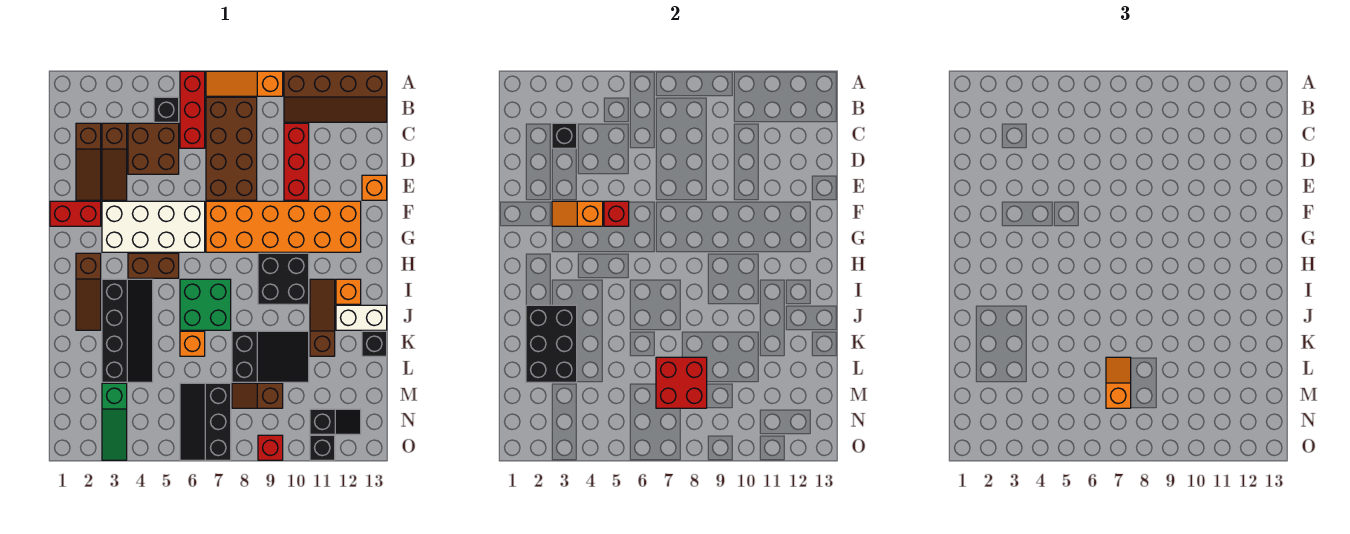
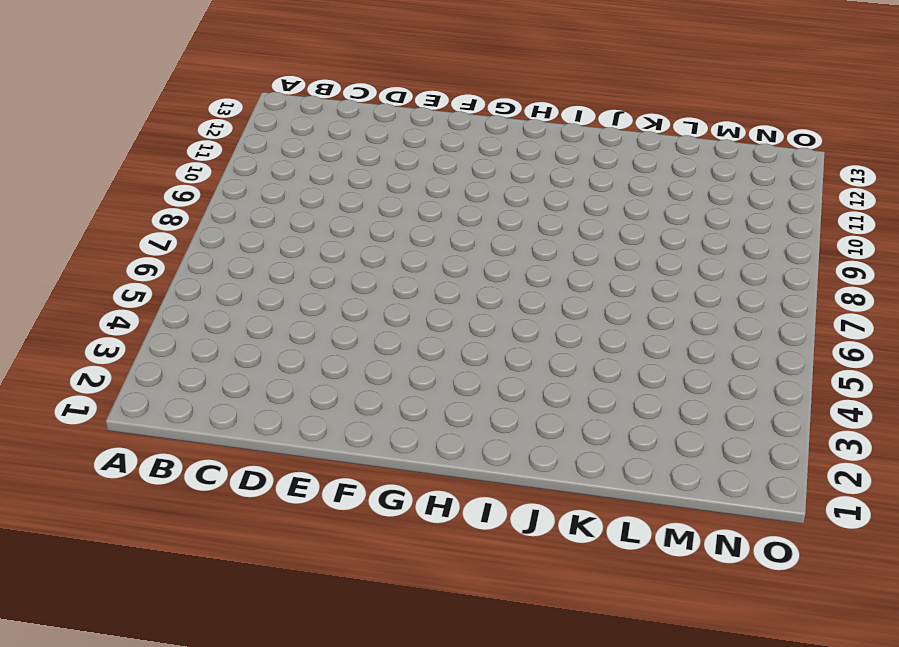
none -> red 1x3 brick [180,71,205,148]
none -> orange 1x3 slope [206,71,283,96]
none -> brown 2x4 slope [284,71,387,122]
none -> black 1x1 brick [154,97,179,122]

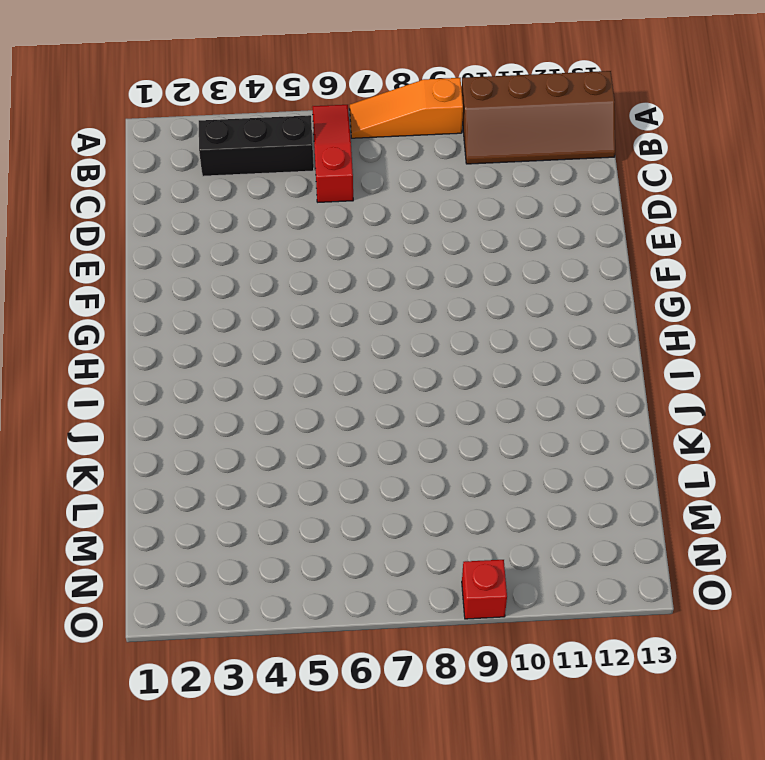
red 1x3 slope [312,105,353,202] -> red 1x3 brick [180,71,205,148]
black 1x3 brick [199,115,314,176] -> black 1x1 brick [154,97,179,122]
none -> brown 2x4 brick [206,97,257,200]
none -> brown 1x3 slope [76,123,101,200]
none -> brown 1x3 slope [102,123,127,200]
none -> brown 2x2 brick [128,123,179,174]

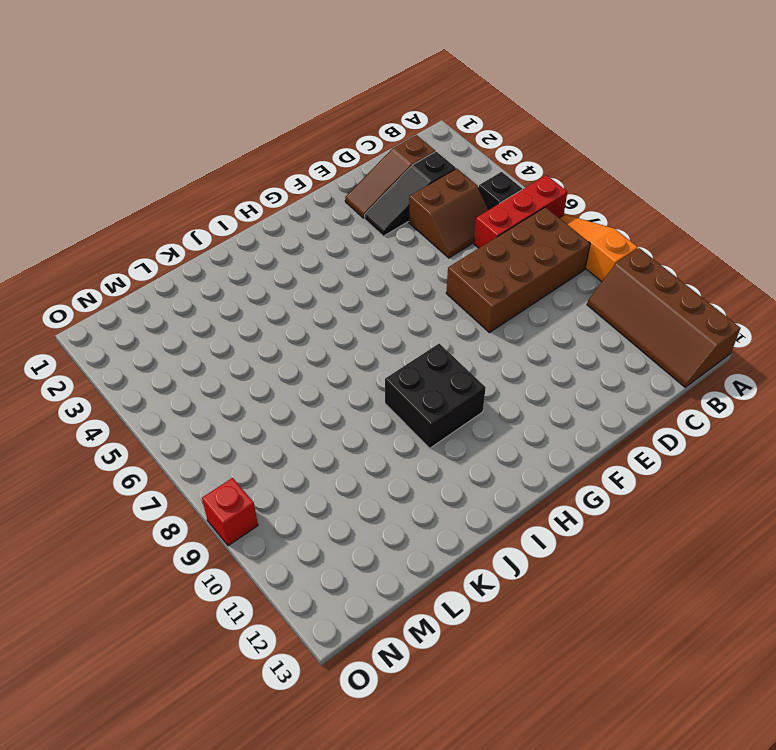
black 1x3 slope [365,152,456,236] -> brown 1x3 slope [102,123,127,200]
brown 2x2 slope [409,169,489,258] -> brown 2x2 brick [128,123,179,174]
none -> red 1x3 brick [284,123,309,200]
none -> orange 1x1 brick [362,175,387,200]
none -> red 1x2 brick [50,201,101,226]
none -> white 2x4 brick [102,201,205,252]

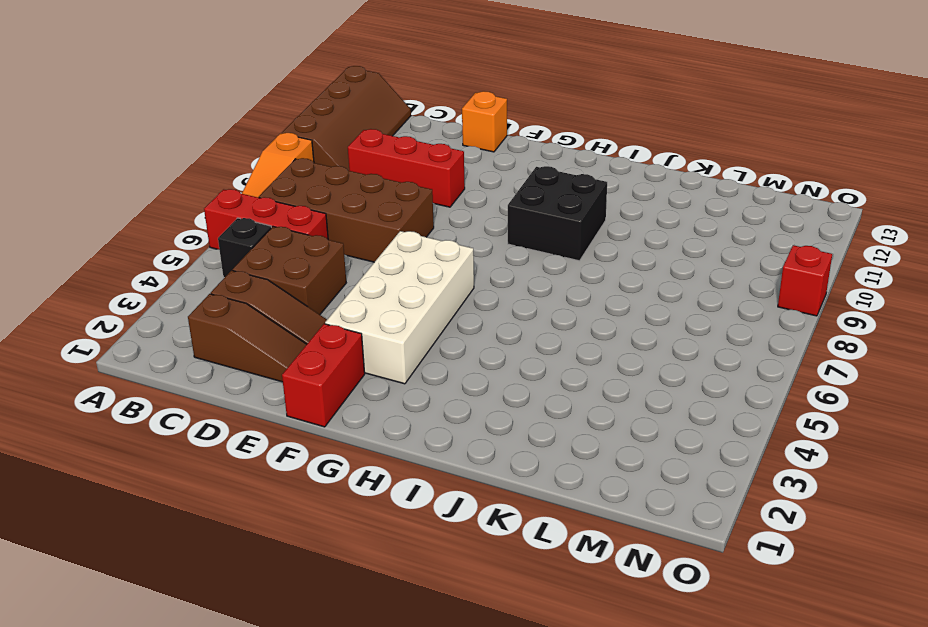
none -> orange 2x6 brick [206,201,361,252]
none -> brown 1x3 slope [76,253,101,330]
none -> brown 1x2 brick [128,253,179,278]
none -> black 2x4 slope [102,279,153,382]

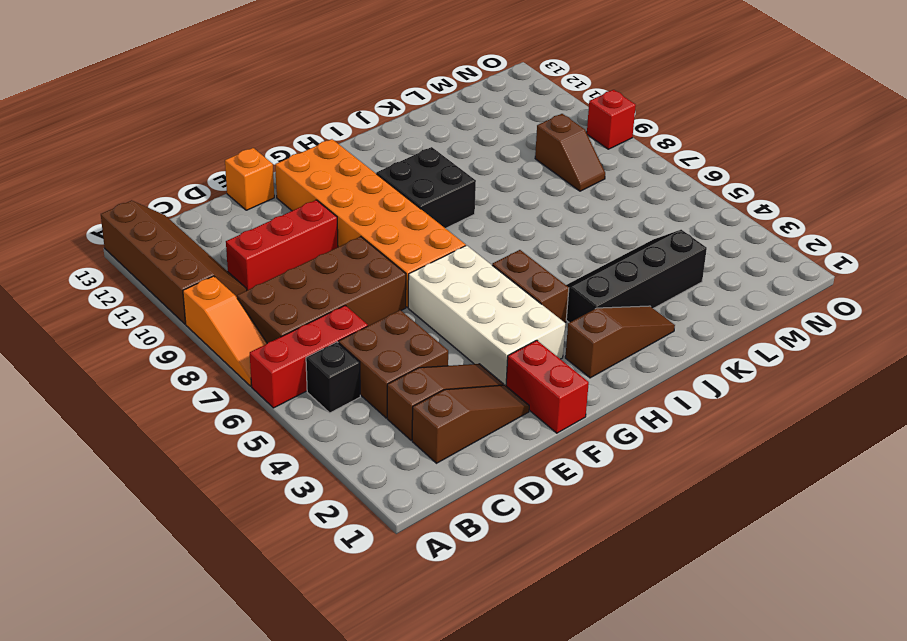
none -> green 2x2 brick [180,279,231,330]
none -> brown 1x3 slope [310,279,335,356]
none -> orange 1x1 brick [336,279,361,304]
none -> white 1x2 brick [336,305,387,330]

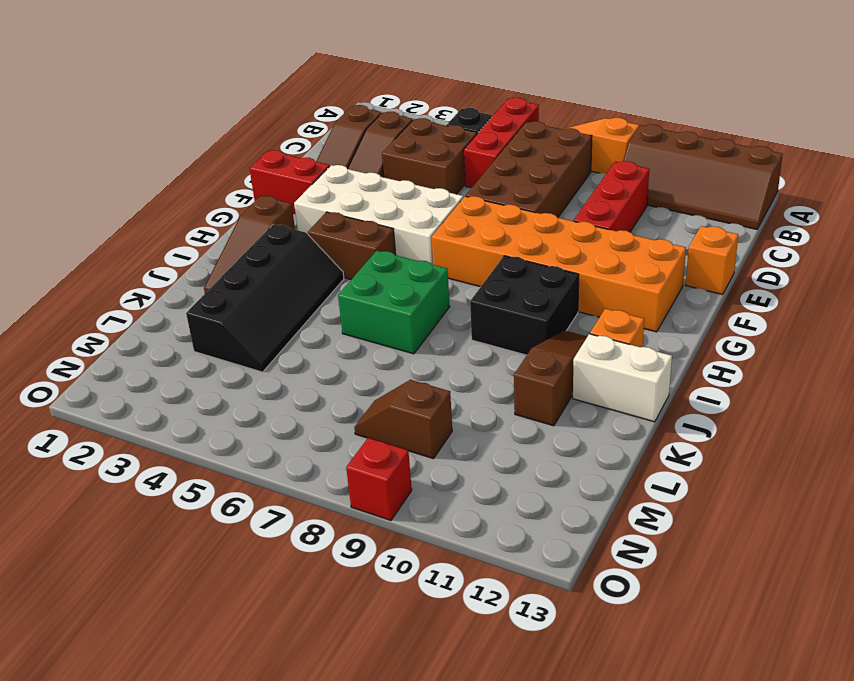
none -> orange 1x1 brick [180,331,205,356]
none -> black 2x3 slope [232,331,309,382]
none -> black 1x1 brick [362,331,387,356]
none -> green 1x3 slope [102,383,127,460]

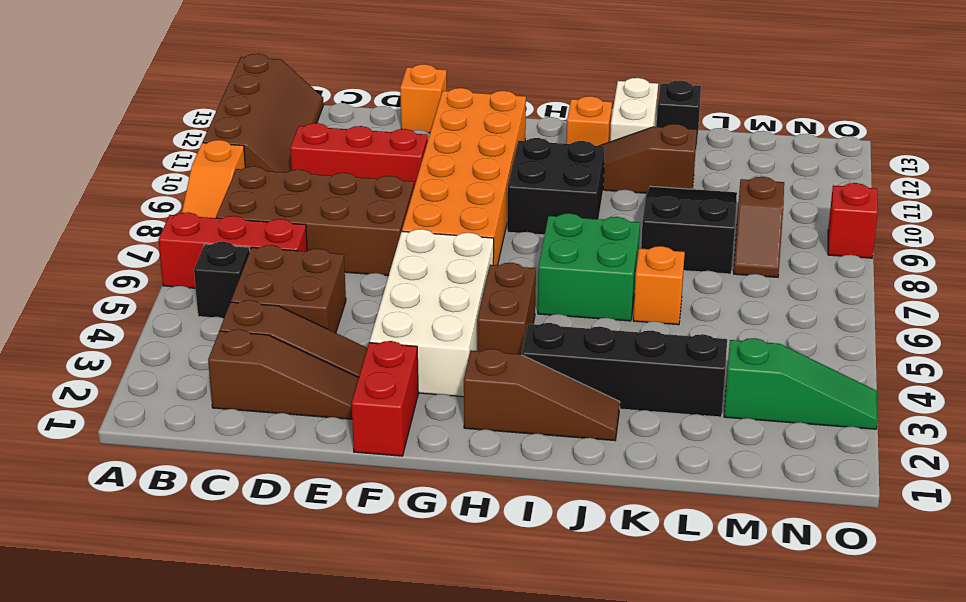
none -> black 2x3 slope [180,383,231,460]
none -> black 1x2 slope [310,409,361,434]
none -> black 1x1 brick [310,435,335,460]
none -> black 1x1 brick [552,123,577,148]

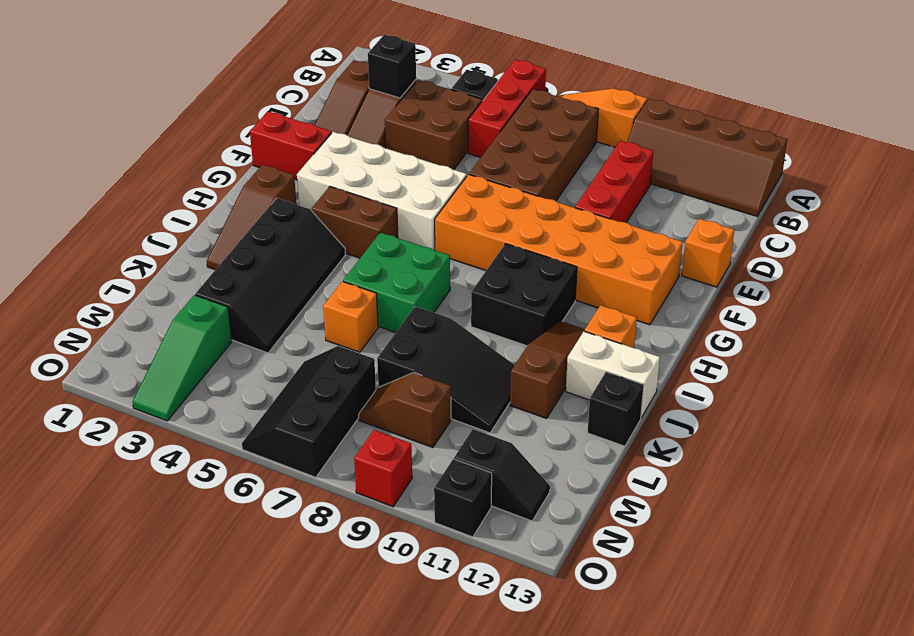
none -> orange 1x2 slope [552,201,603,226]
none -> red 1x1 brick [604,201,629,226]
none -> black 2x3 brick [526,305,577,382]
none -> red 2x2 brick [656,357,707,408]

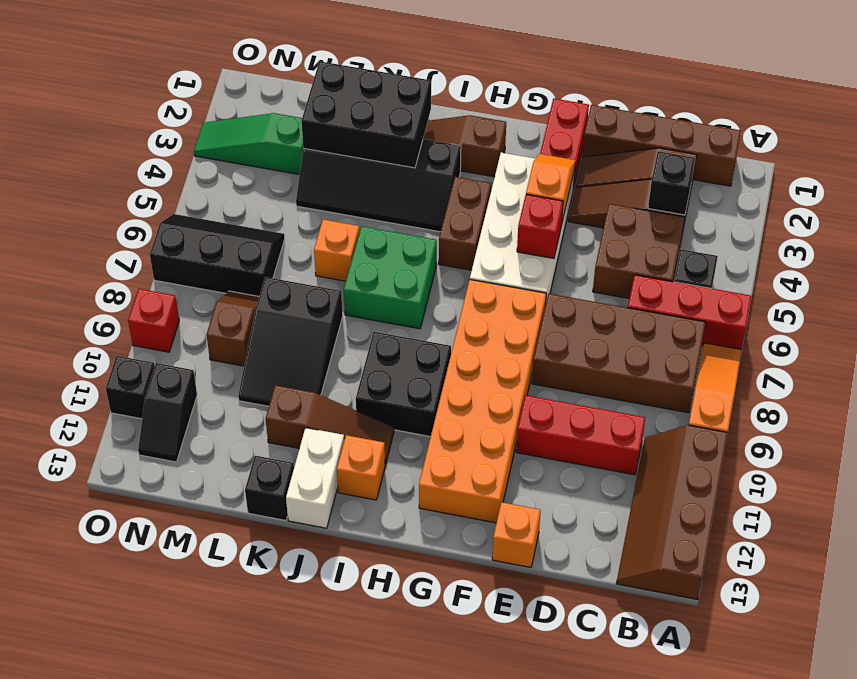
brown 1x4 brick [582,105,741,186] -> none
none -> red 2x2 brick [656,357,707,408]
none -> orange 1x2 slope [1106,357,1131,408]

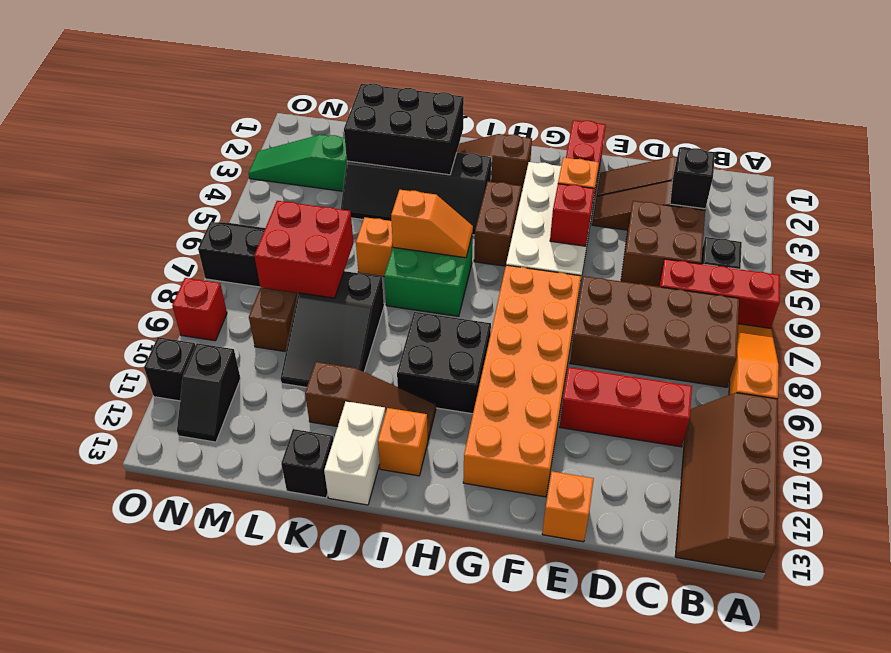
orange 1x2 slope [391,190,473,258] -> orange 1x2 slope moved to [1106,357,1131,408]

